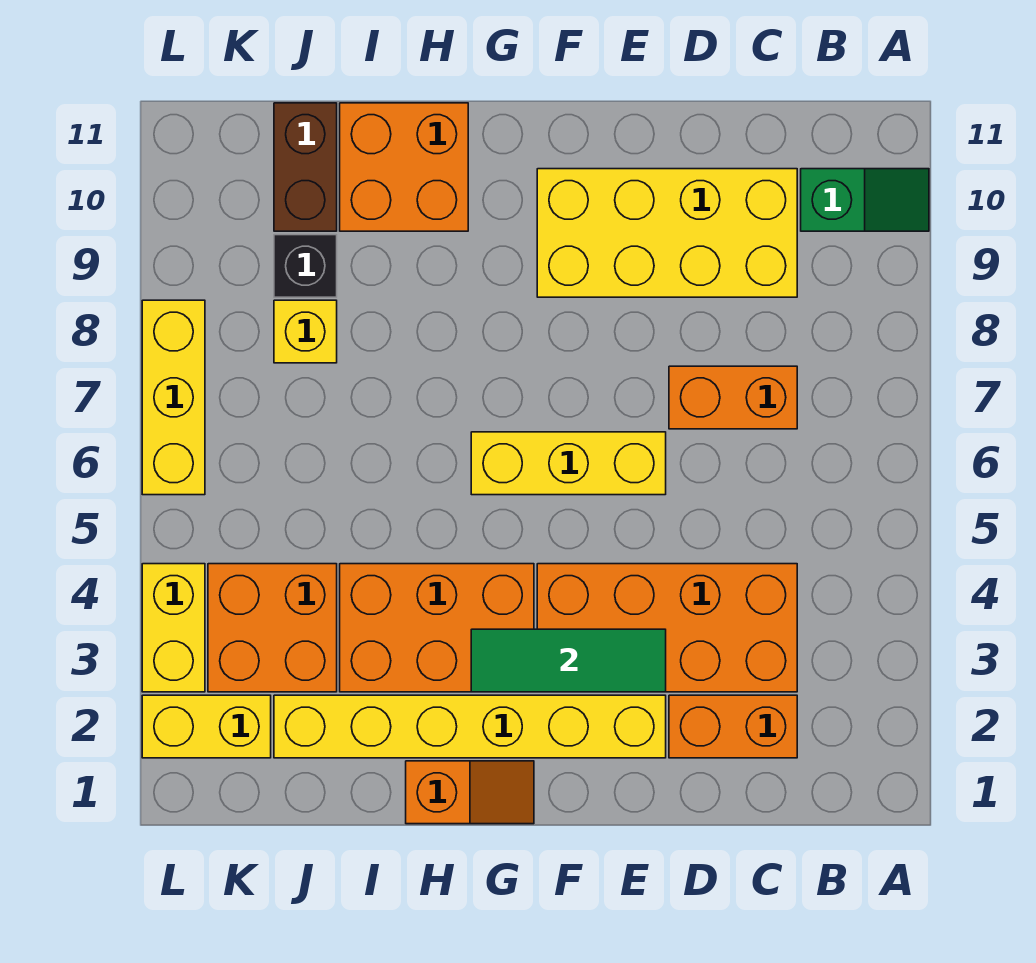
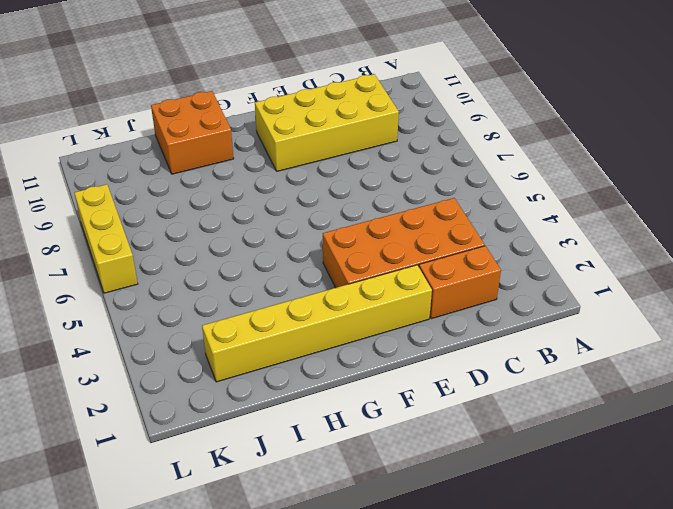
none -> green 1x2 slope [801,169,929,231]
none -> orange 1x2 brick [669,366,797,429]
none -> yellow 1x3 brick [471,432,666,495]

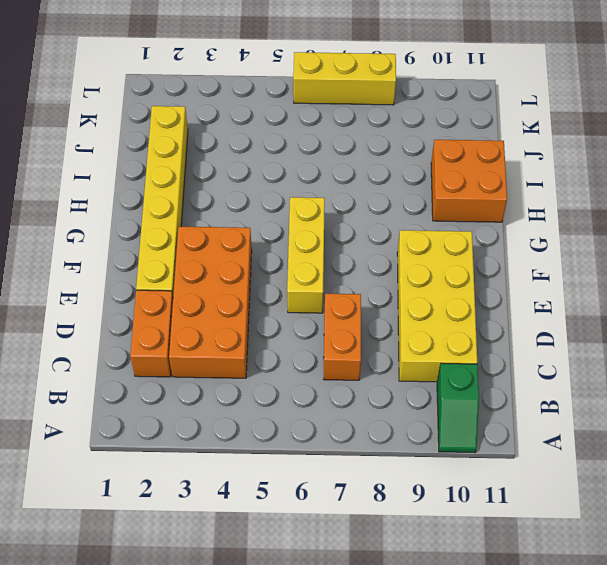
none -> orange 1x2 slope [406,761,534,824]
none -> orange 2x3 brick [340,564,534,692]
none -> orange 2x2 brick [208,564,337,692]

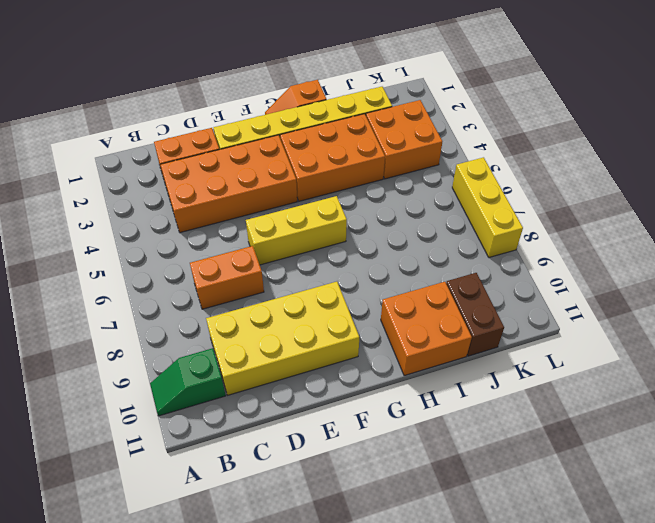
none -> yellow 1x1 brick [274,300,337,363]
none -> black 1x1 brick [274,235,337,297]
none -> yellow 1x2 brick [142,695,271,758]

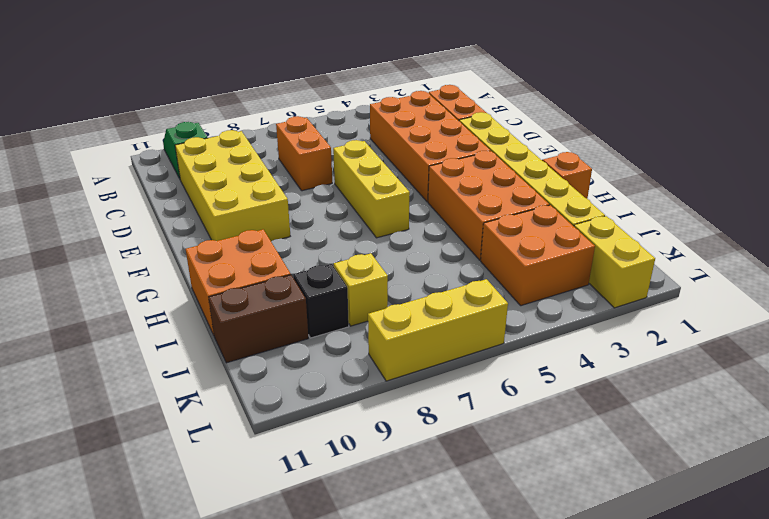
none -> yellow 1x2 brick [142,564,205,692]
none -> green 1x3 tile [471,629,666,692]

